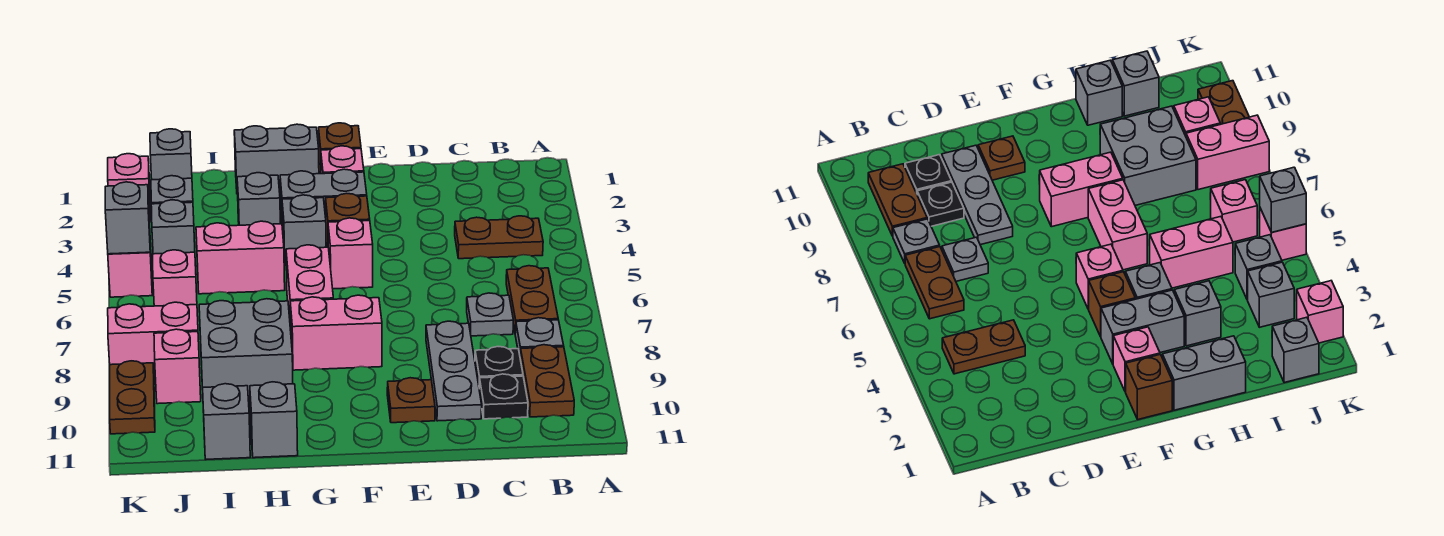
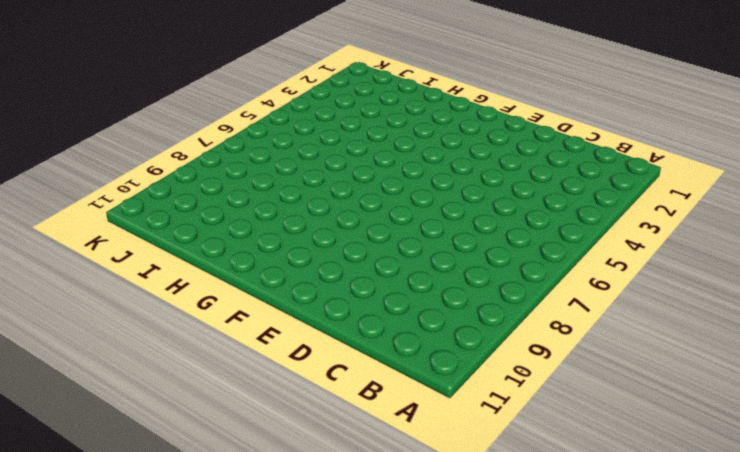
none -> brown 1x2 plate [455,216,543,259]
none -> brown 1x2 plate [506,266,558,333]
none -> grey 1x1 plate [515,318,564,354]
none -> brown 1x2 plate [520,345,574,417]

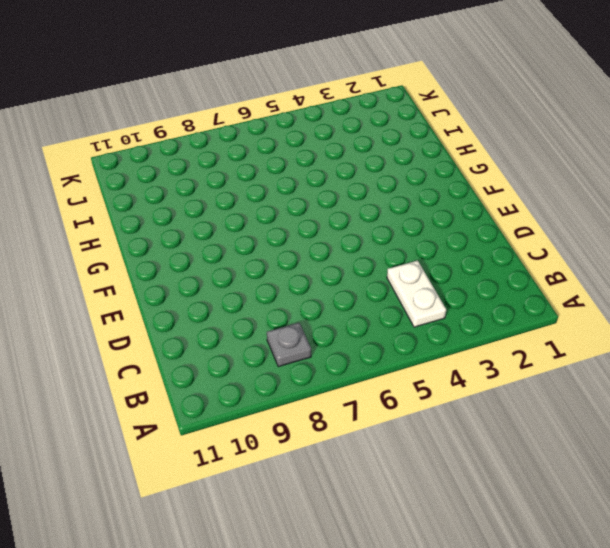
white 1x2 plate [387,261,446,327] -> brown 1x2 plate [455,216,543,259]
none -> brown 1x2 plate [506,266,558,333]
none -> brown 1x2 plate [520,345,574,417]
none -> grey 1x1 plate [467,293,513,336]
none -> black 1x1 plate [475,347,523,385]

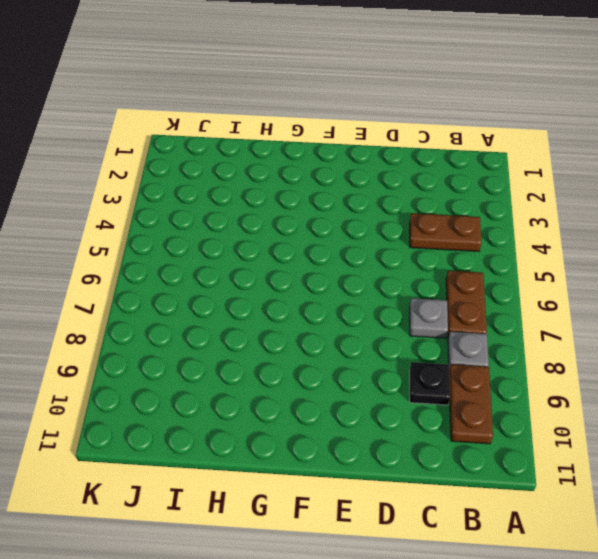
none -> black 1x1 plate [479,374,528,419]
none -> grey 1x3 plate [426,321,482,421]
none -> brown 1x1 plate [387,378,435,423]
none -> brown 1x1 brick [319,123,361,174]

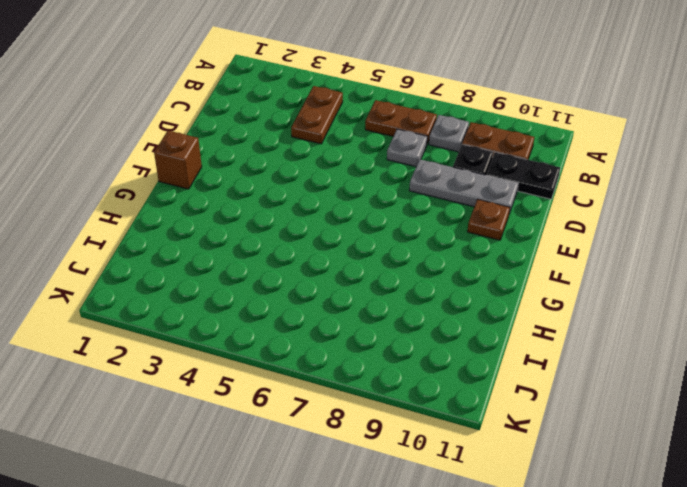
black 1x2 plate [487,152,560,199] -> black 1x1 plate [479,374,528,419]
none -> pink 1x1 brick [321,146,364,174]
none -> grey 1x2 brick [280,169,367,230]
none -> brown 1x1 brick [326,193,370,247]
none -> pink 1x1 brick [328,218,373,289]

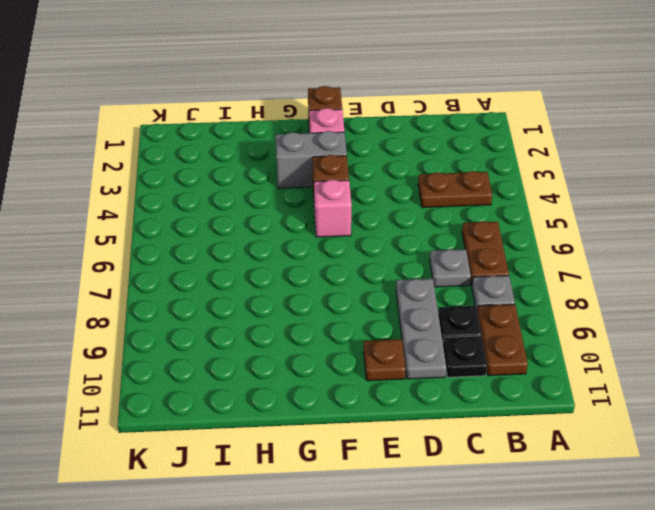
none -> pink 1x2 brick [290,295,382,370]
none -> grey 1x2 brick [234,124,319,194]
none -> grey 1x1 brick [282,195,326,265]
none -> pink 1x2 brick [286,245,333,330]

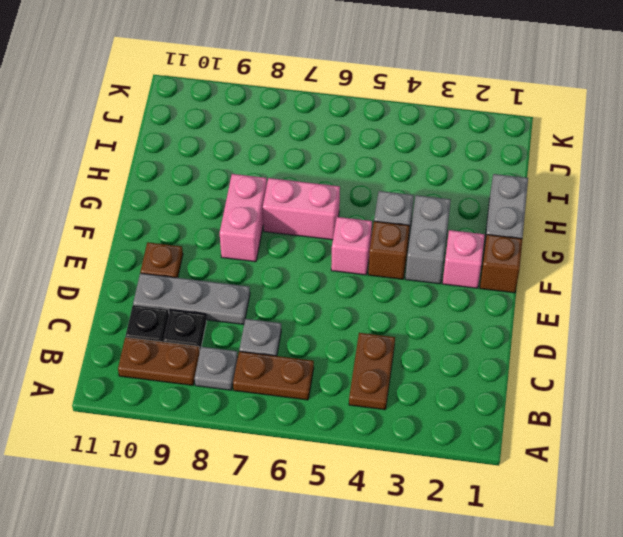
none -> grey 1x1 brick [237,173,280,225]
none -> pink 1x2 brick [196,221,285,294]
none -> grey 2x2 brick [199,299,293,400]
none -> grey 1x1 brick [250,382,298,458]

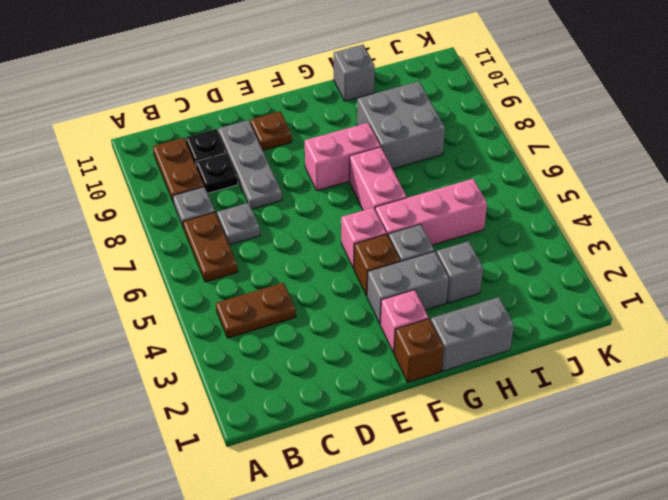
pink 1x3 brick [375,179,487,245] -> pink 1x2 brick [196,221,285,294]
none -> grey 1x1 brick [202,384,250,459]
none -> grey 1x1 brick [150,129,192,180]
none -> grey 1x1 brick [151,176,193,204]
none -> grey 1x1 brick [151,200,195,254]

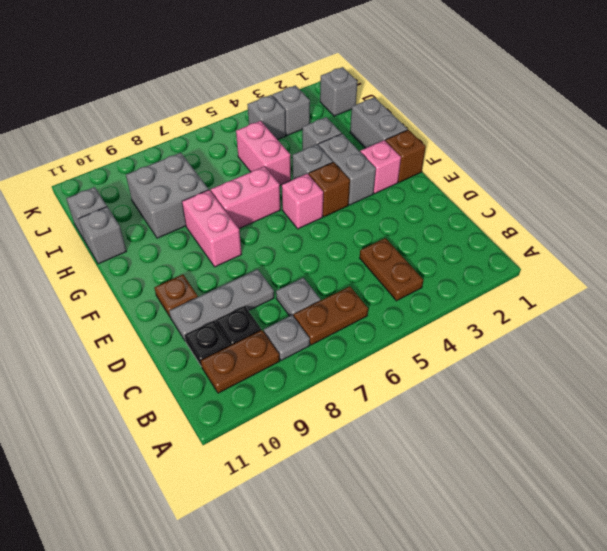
none -> pink 1x1 brick [152,250,197,306]
none -> pink 1x2 brick [108,302,198,376]
none -> pink 1x1 brick [154,329,201,404]
none -> pink 1x1 brick [108,154,151,221]

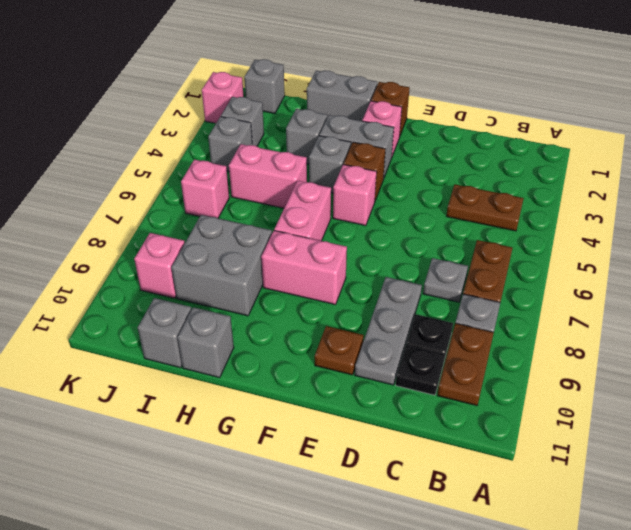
none -> pink 1x2 brick [108,302,198,376]
none -> pink 1x1 brick [108,243,152,297]
none -> brown 1x2 plate [110,361,155,434]
none -> grey 1x1 brick [105,182,150,254]

